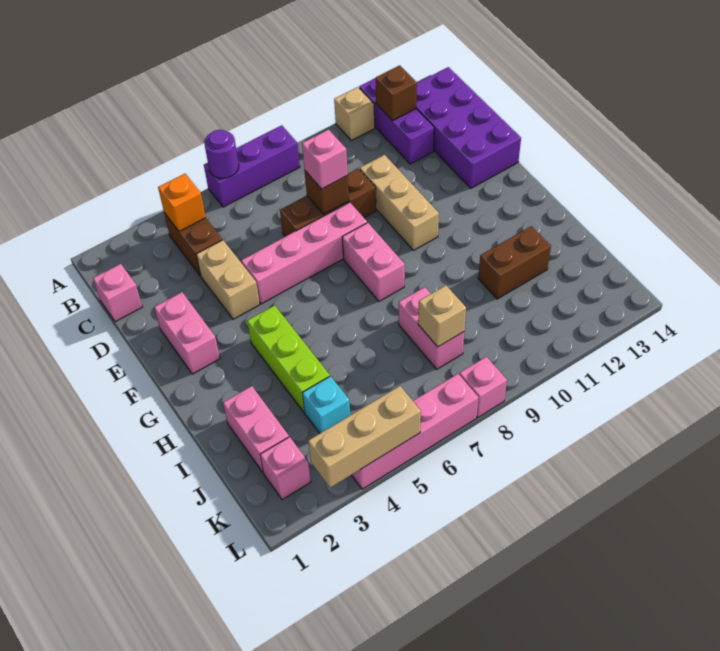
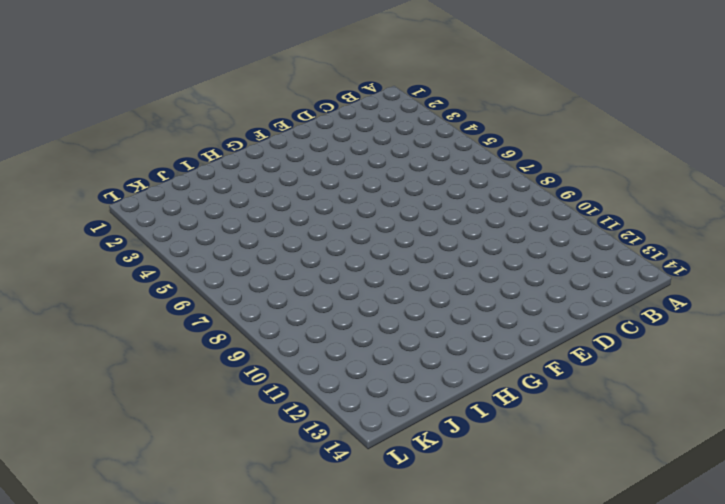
none -> purple 1x3 brick [204,125,300,207]
none -> tan 1x1 brick [334,87,375,141]
none -> purple 1x3 brick [359,78,434,164]

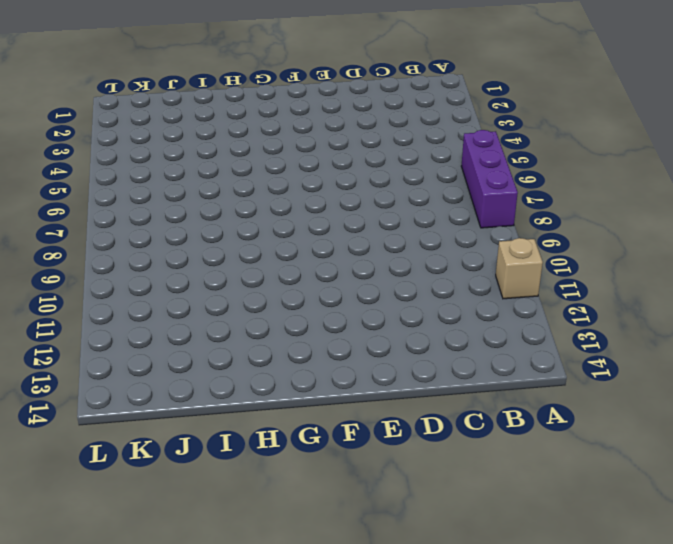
none -> purple 1x3 brick [359,78,434,164]
none -> brown 1x2 brick [164,213,222,276]
none -> purple 2x4 brick [416,67,521,188]

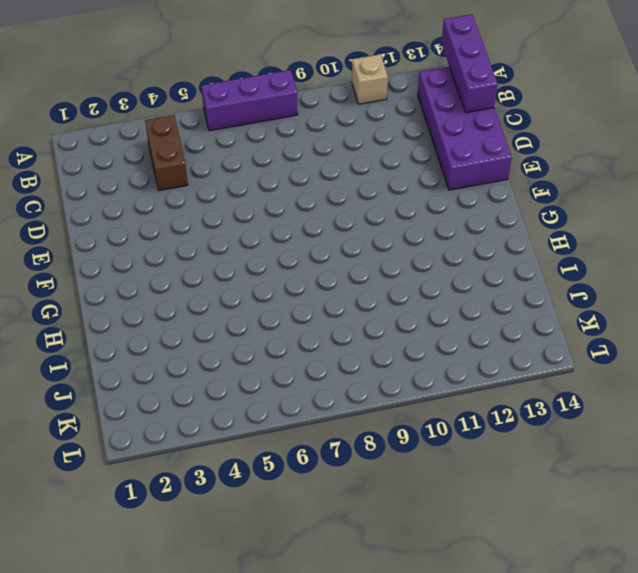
purple 1x3 brick [442,14,498,113] -> purple 1x3 brick moved to [359,78,434,164]
none -> pink 1x1 brick [93,264,142,322]
none -> tan 1x2 brick [196,240,260,319]
none -> brown 1x3 brick [280,169,376,237]

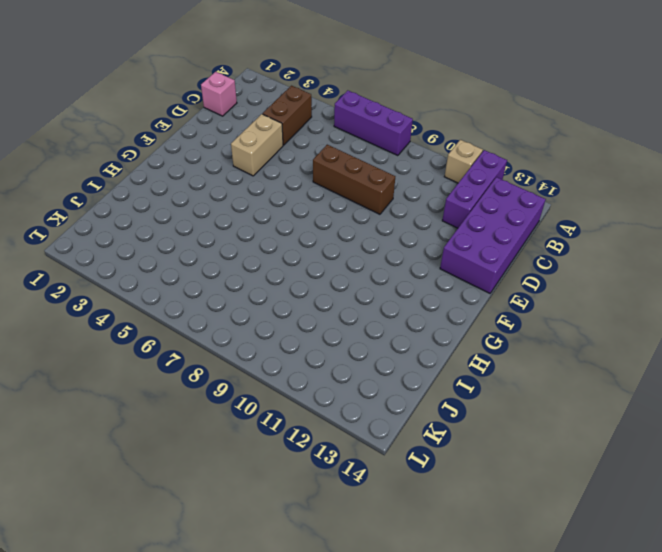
none -> tan 1x3 brick [360,155,439,250]
none -> pink 1x2 brick [154,292,220,374]
none -> pink 1x4 brick [241,202,367,304]

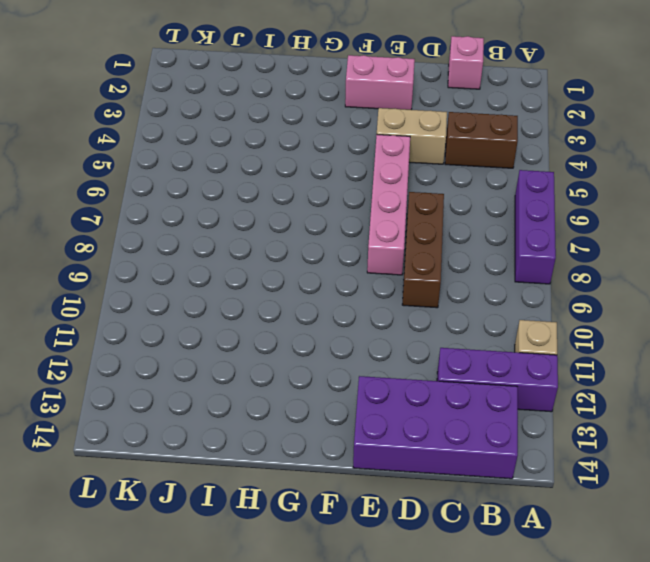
none -> tan 1x3 brick [360,155,439,250]
none -> pink 1x2 brick [342,223,405,301]
none -> lime 1x3 brick [247,305,330,413]

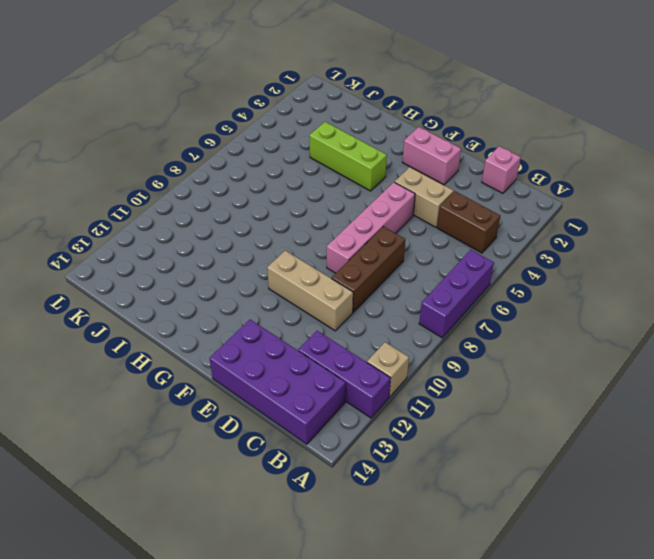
none -> pink 1x2 brick [342,223,405,301]
none -> pink 1x2 brick [223,386,289,473]
none -> pink 1x2 brick [399,287,464,369]

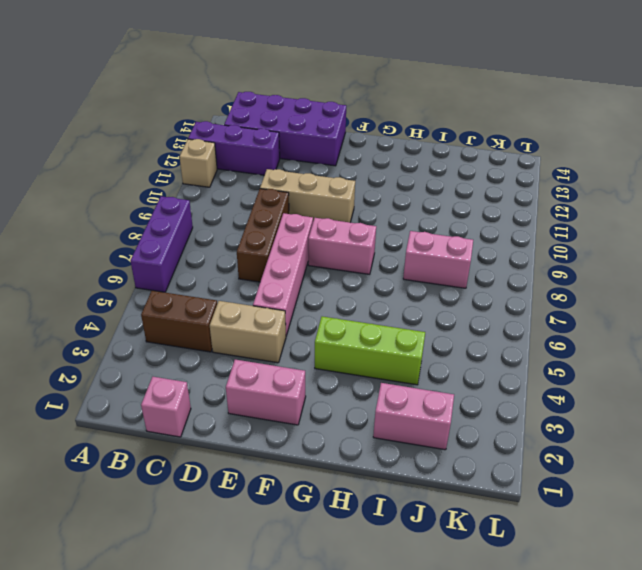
none -> brown 1x2 brick [478,226,551,299]
none -> cyan 1x1 brick [302,376,350,433]
none -> pink 1x1 brick [260,437,311,500]

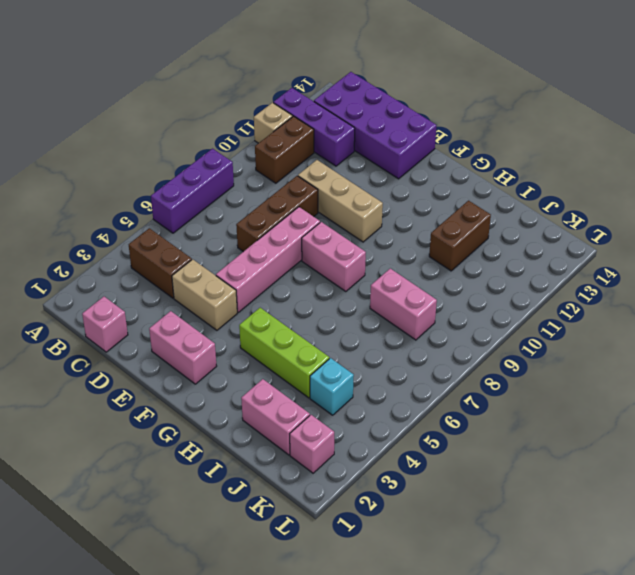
brown 1x2 brick [255,116,314,183] -> none
none -> pink 1x4 brick [352,374,479,489]
none -> pink 1x1 brick [459,357,507,417]
none -> purple 1x1 round brick [204,130,239,178]

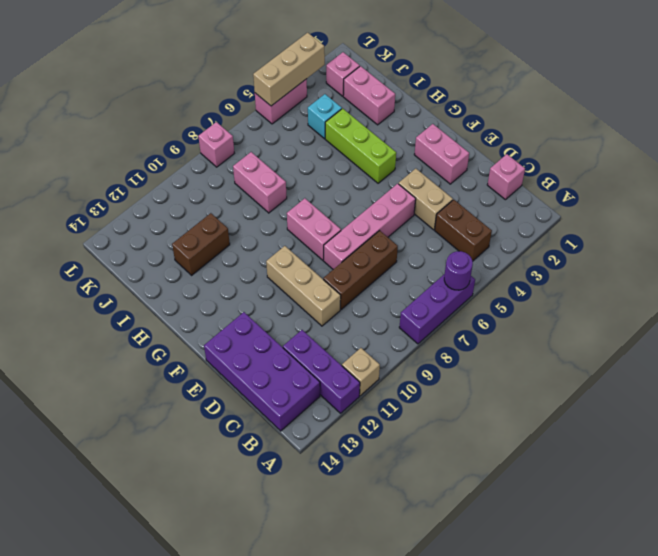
pink 1x2 brick [255,79,307,124] -> pink 1x4 brick [352,374,479,489]
none -> orange 1x1 brick [158,174,206,231]
none -> brown 1x1 brick [376,65,417,121]
none -> brown 1x1 brick [304,170,349,215]

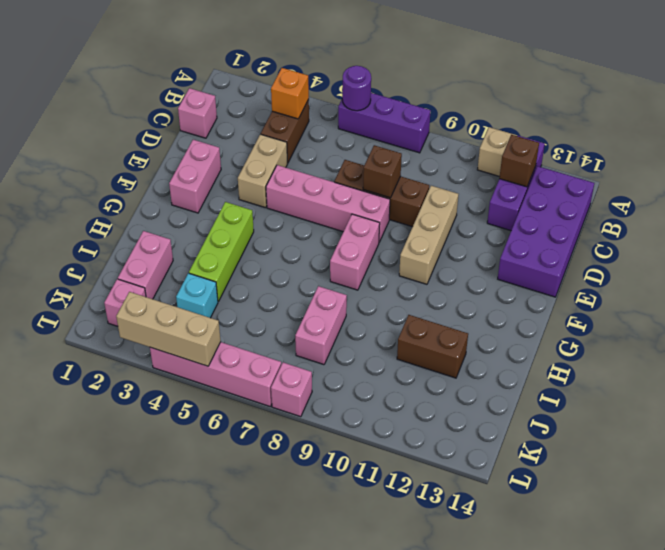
none -> tan 1x1 brick [418,286,466,347]
none -> pink 1x1 brick [302,130,348,189]

